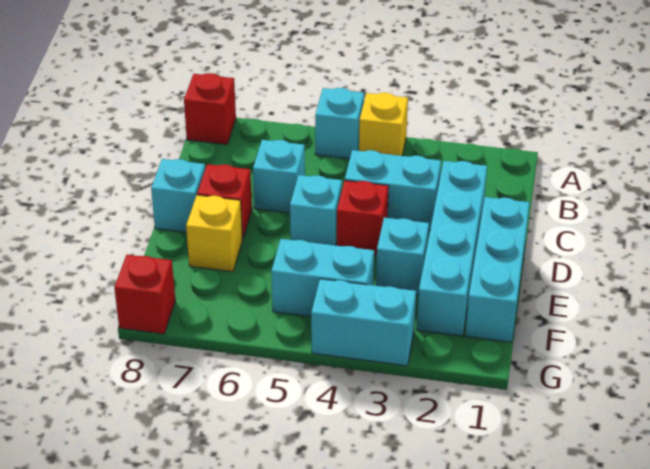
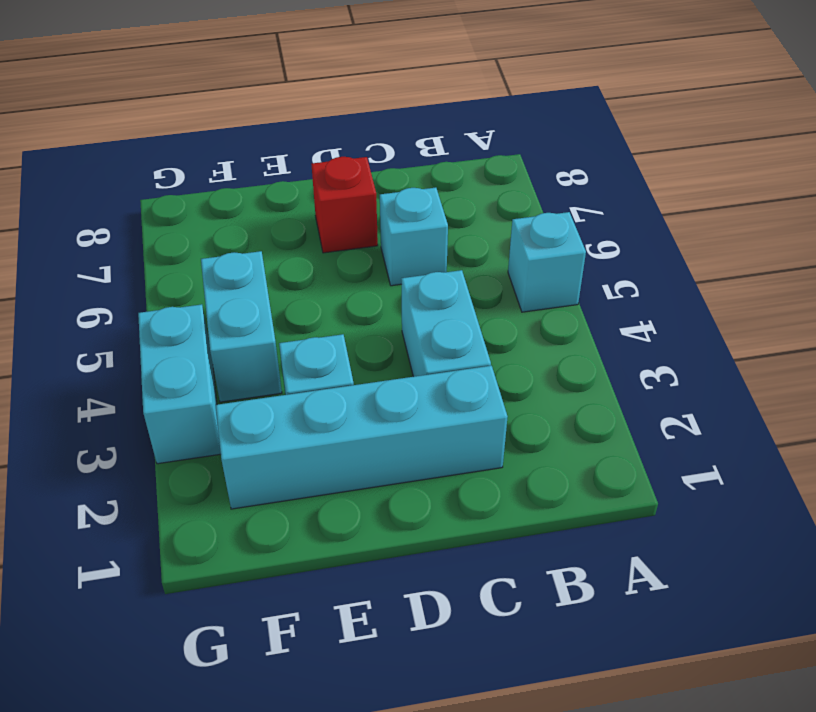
none -> yellow 1x1 brick [359,93,408,156]
none -> red 1x1 brick [184,73,236,144]
none -> cyan 1x3 brick [465,197,530,342]

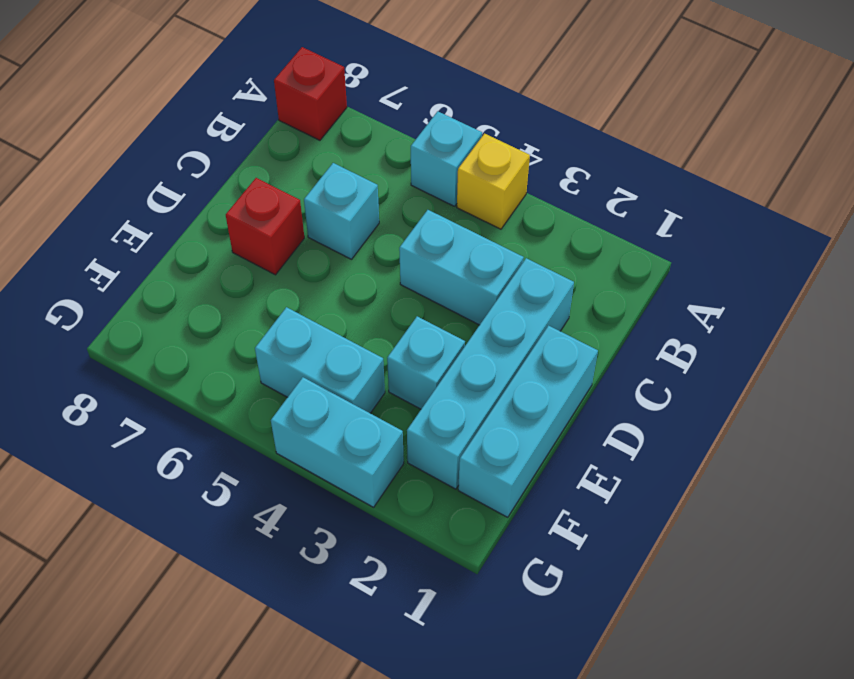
none -> red 1x1 brick [337,180,389,256]
none -> cyan 1x1 brick [290,175,342,245]
none -> cyan 1x1 brick [151,159,205,232]

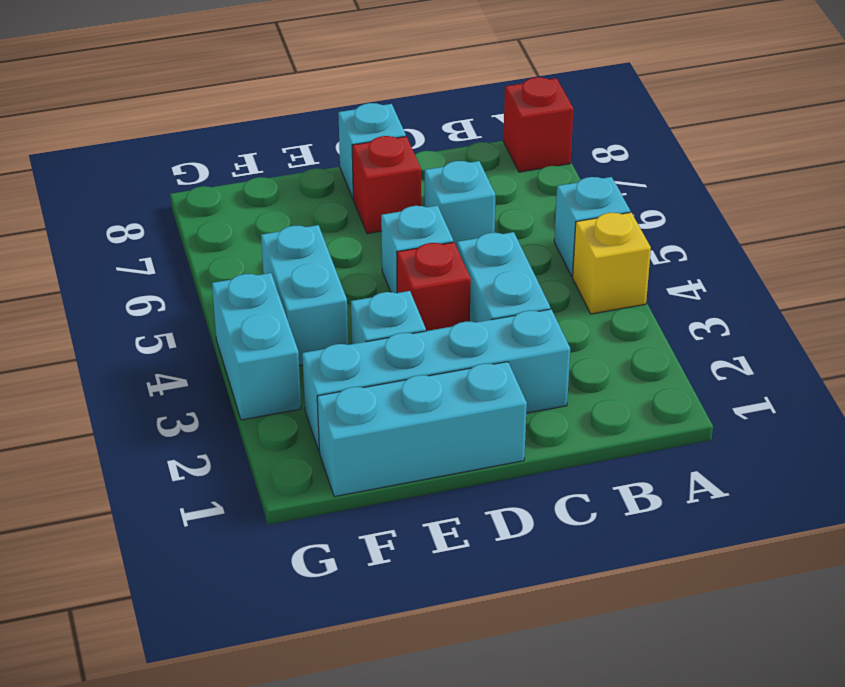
none -> yellow 1x1 brick [186,195,242,272]
none -> red 1x1 brick [114,255,175,334]

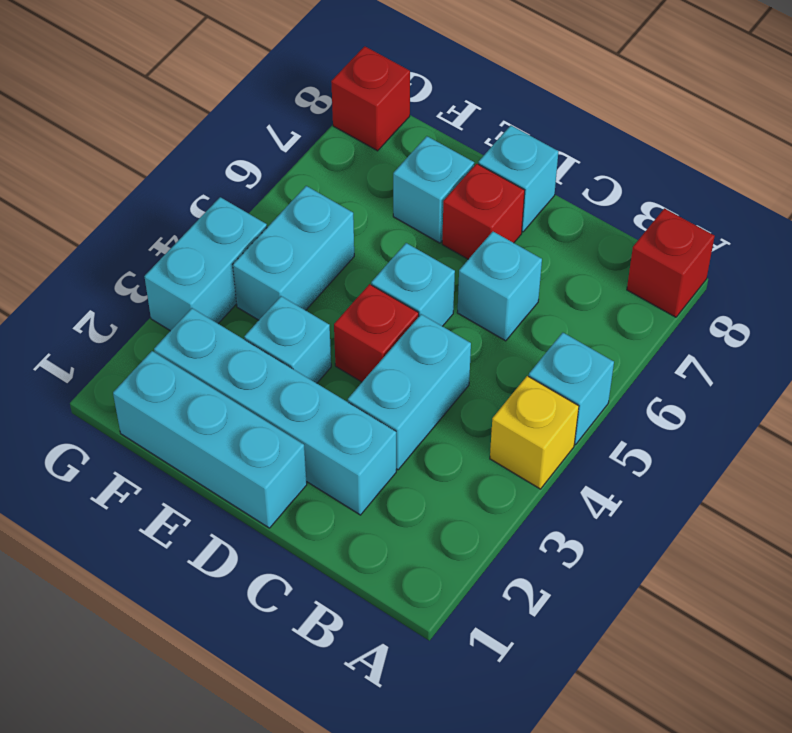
cyan 1x1 brick [393,136,474,243] -> yellow 1x1 brick [186,195,242,272]

